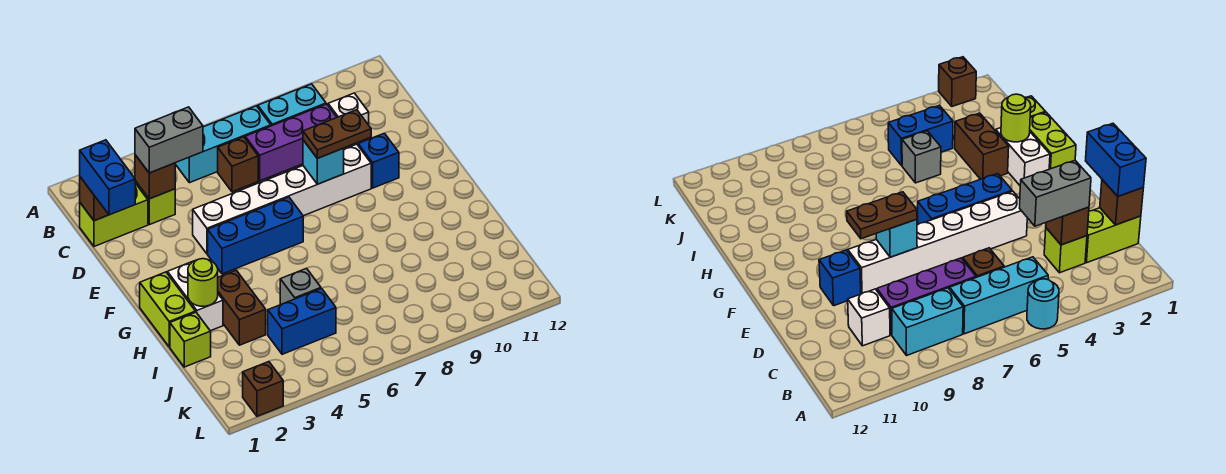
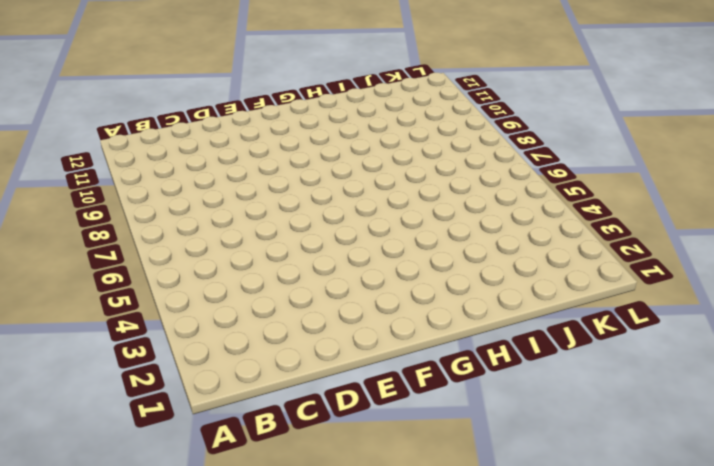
none -> cyan 1x1 round brick [1027,279,1059,329]
none -> cyan 1x3 brick [175,106,271,183]
none -> cyan 1x2 brick [258,84,326,126]

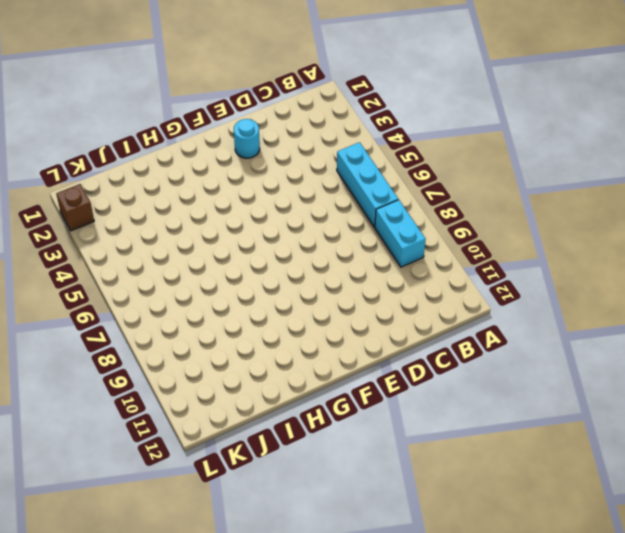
cyan 1x1 round brick [234,119,260,158] -> cyan 1x1 round brick moved to [1027,279,1059,329]
none -> lime 1x2 brick [80,183,148,247]
none -> lime 1x1 brick [135,181,175,225]
none -> brown 1x1 brick [218,137,258,192]

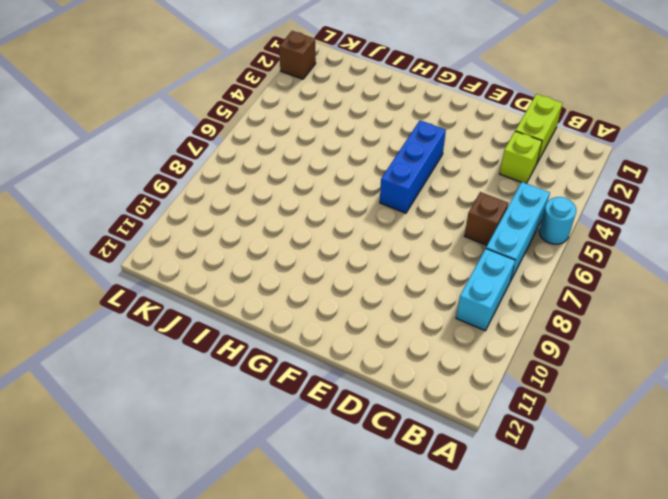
none -> purple 1x3 brick [245,104,337,181]
none -> white 1x1 brick [328,93,369,125]
none -> white 1x6 brick [193,144,371,254]

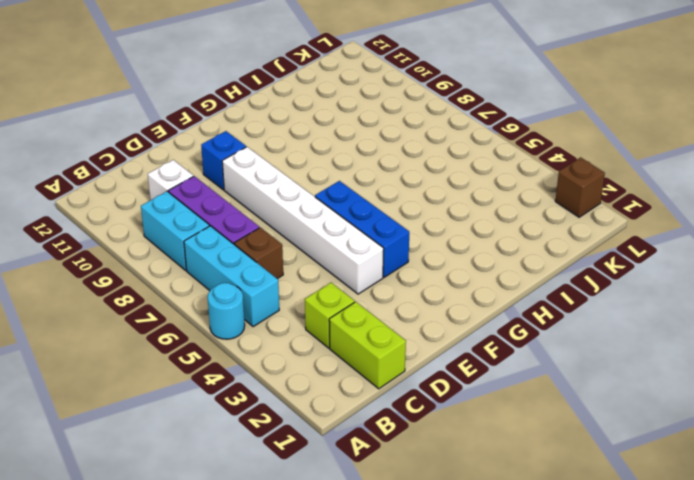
none -> lime 1x2 brick [140,272,195,347]
none -> white 1x2 brick [167,261,223,331]
none -> brown 1x2 brick [218,270,266,345]

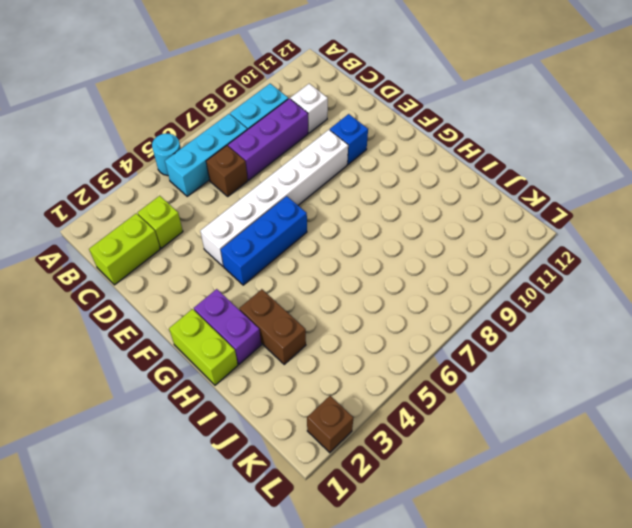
purple 1x2 brick [194,289,261,364] -> white 1x2 brick [167,261,223,331]
none -> lime 1x1 brick [170,312,211,367]
none -> grey 1x1 brick [280,268,321,305]
none -> blue 1x2 brick [268,289,336,354]

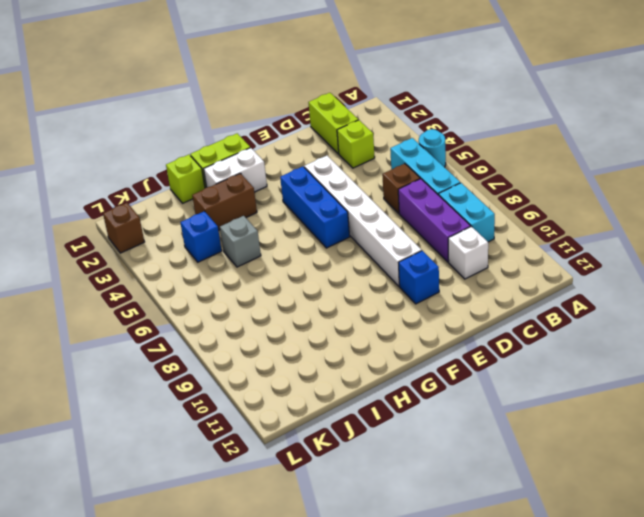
blue 1x1 brick [180,211,222,262] -> blue 1x2 brick [268,289,336,354]
none -> brown 1x1 brick [80,177,109,221]
none -> brown 1x1 brick [135,155,175,199]
none -> cyan 1x1 brick [303,140,344,184]

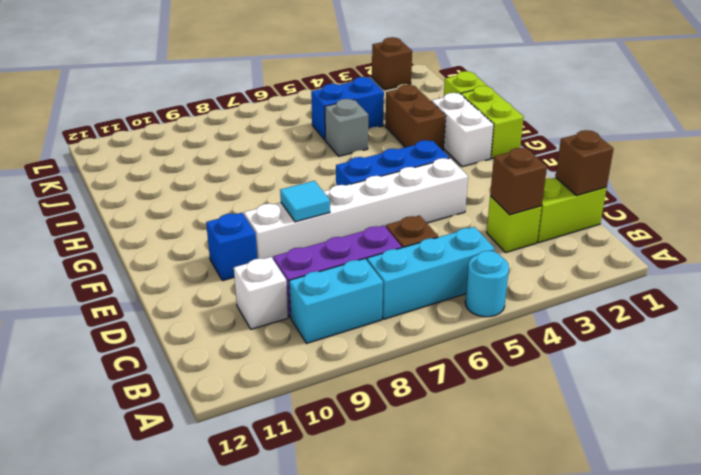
cyan 1x1 tile [280,181,330,222] -> cyan 1x1 brick [303,140,344,184]
none -> lime 1x1 round brick [188,259,218,306]
none -> blue 1x2 brick [80,140,135,215]
none -> grey 1x2 brick [135,107,203,173]

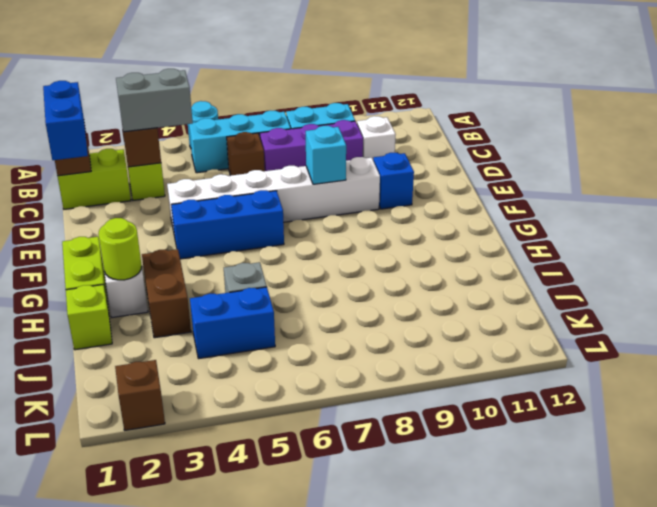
none -> brown 1x2 plate [303,110,371,158]

